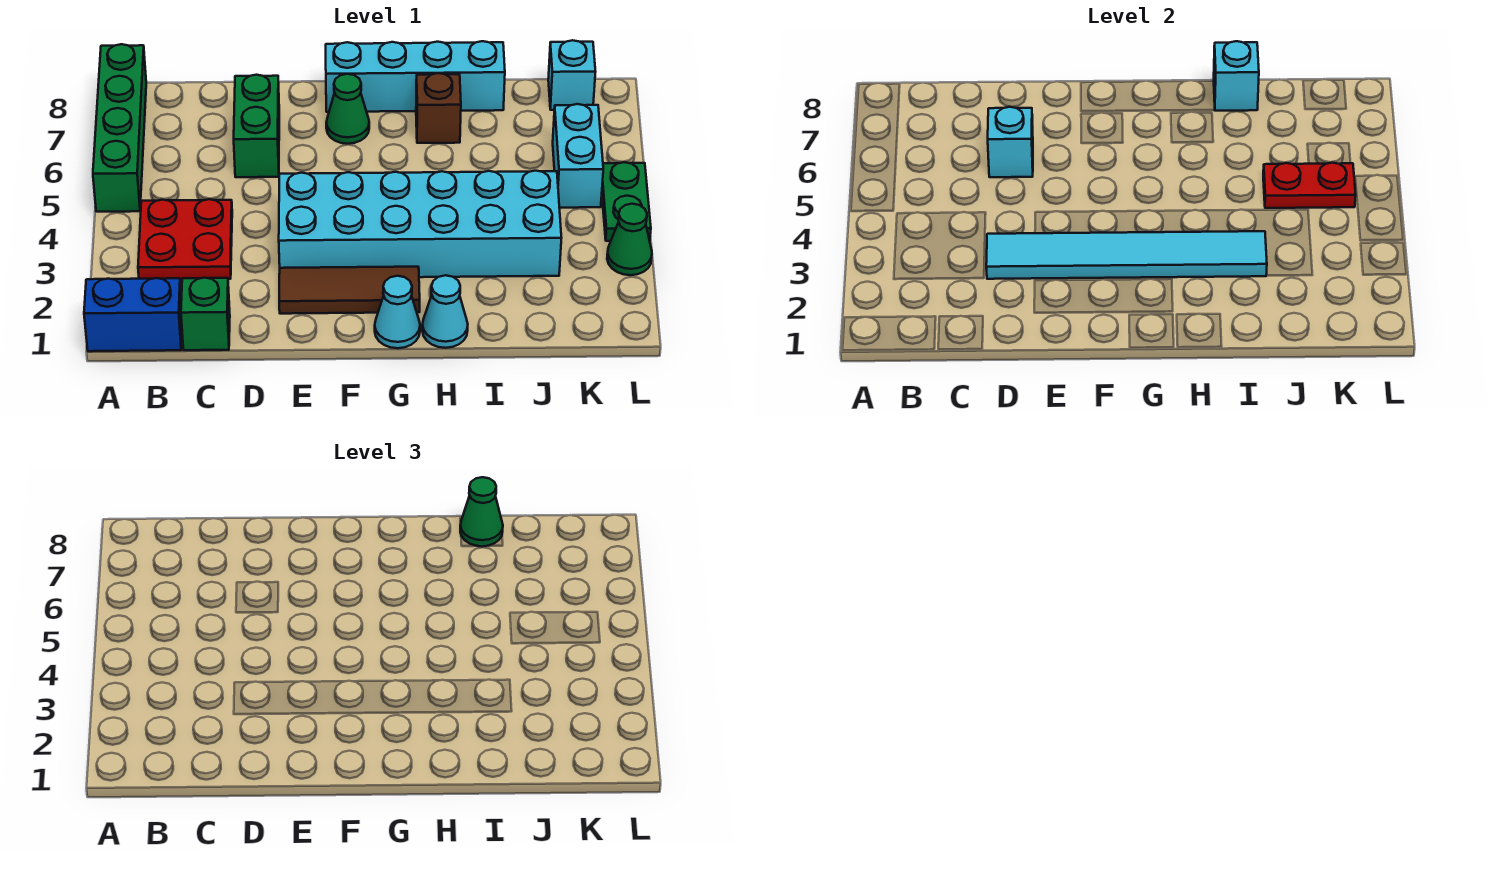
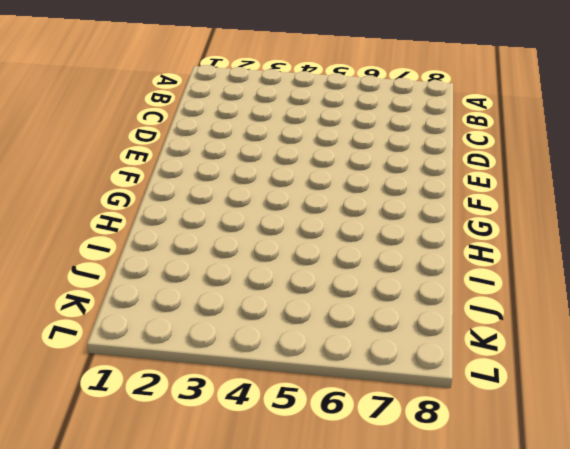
none -> blue 1x2 brick [84,278,182,351]
none -> green 1x4 brick [93,44,146,212]
none -> red 2x2 plate [138,199,232,279]

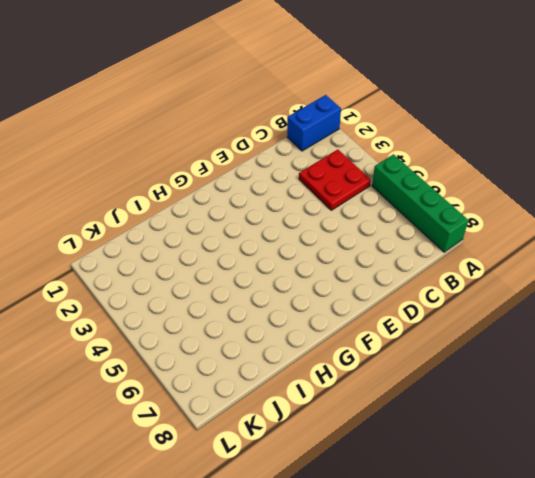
none -> green 1x1 brick [181,278,230,350]
none -> green 1x2 brick [234,75,279,177]
none -> brown 1x3 tile [279,267,420,314]

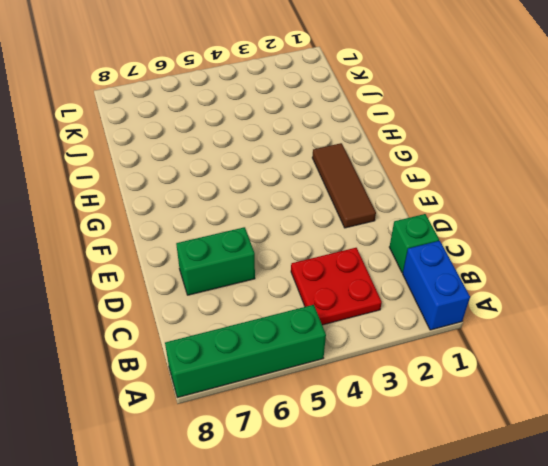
none -> cyan 2x6 brick [279,171,561,277]
none -> green 1x1 cone [326,74,369,144]
none -> cyan 1x4 brick [326,41,505,112]

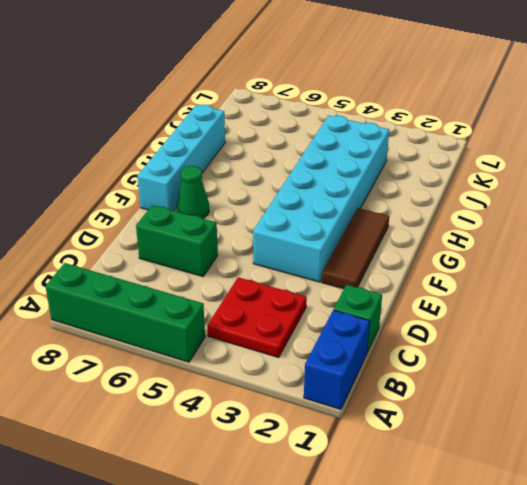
none -> cyan 1x1 cone [375,276,420,348]
none -> cyan 1x1 cone [422,275,468,348]
none -> brown 1x1 brick [416,73,461,143]

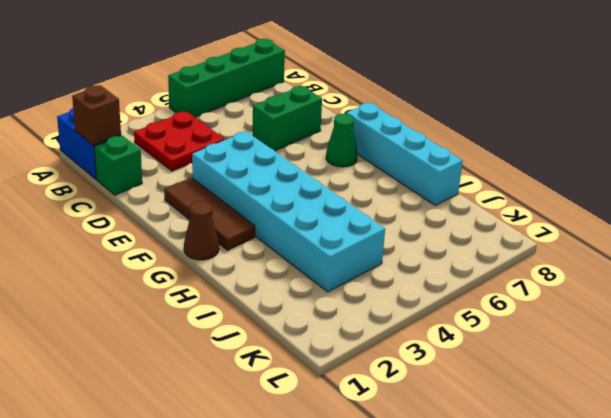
brown 1x1 brick [72,85,121,145] -> brown 1x1 brick moved to [416,73,461,143]
brown 1x1 cone [184,201,219,260] -> cyan 1x1 cone [375,276,420,348]
none -> cyan 1x1 cone [422,275,468,348]
none -> cyan 1x2 brick [553,104,603,208]
none -> cyan 1x1 brick [548,40,596,110]

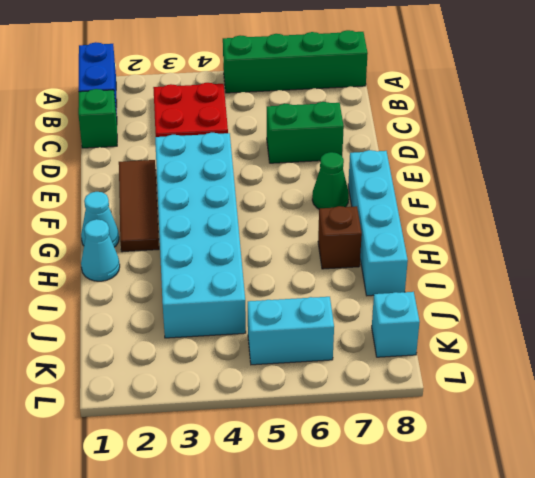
none -> green 1x1 cone [607,204,652,275]
none -> green 1x2 plate [602,162,651,241]
none -> cyan 1x6 tile [986,231,1267,279]

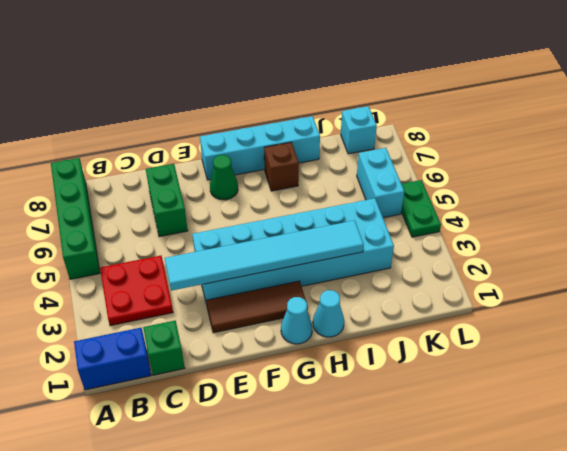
none -> green 1x1 cone [607,204,652,275]
none -> cyan 1x1 brick [988,107,1033,177]
none -> cyan 1x1 brick [1214,41,1259,111]

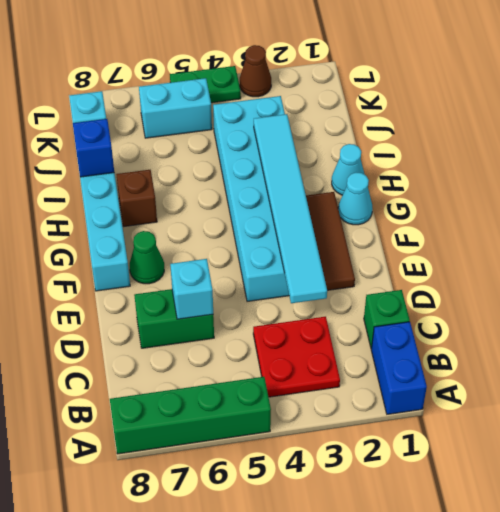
blue 1x1 brick [73,119,114,177] -> cyan 1x1 brick [1214,41,1259,111]
brown 1x1 cone [240,45,271,97] -> green 1x1 cone [607,204,652,275]
none -> red 1x2 plate [1263,163,1356,208]
none -> green 1x1 cone [460,477,503,547]

